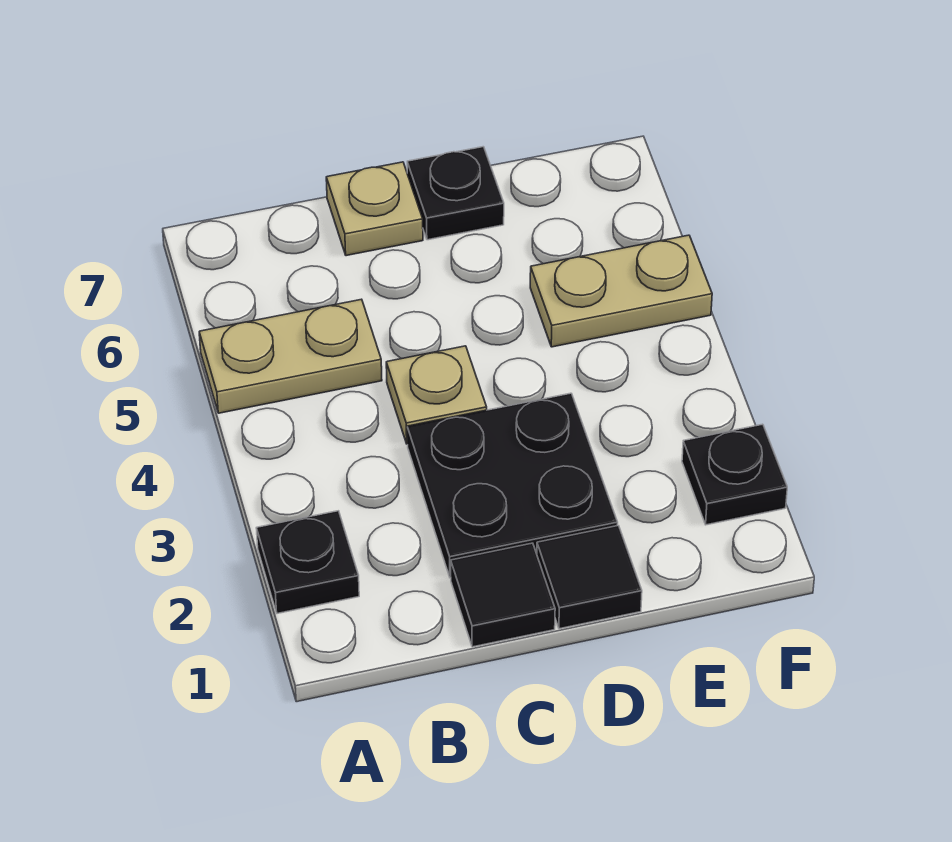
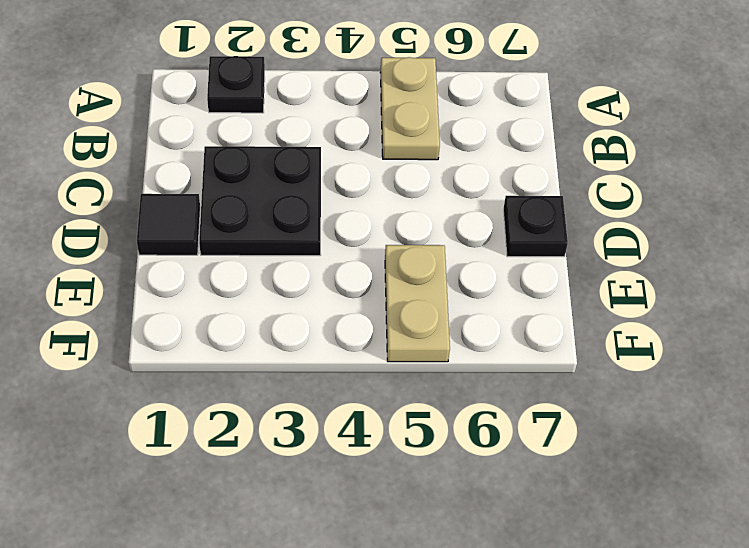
none -> black 1x1 tile [451,543,555,647]
none -> tan 1x1 plate [386,346,487,444]

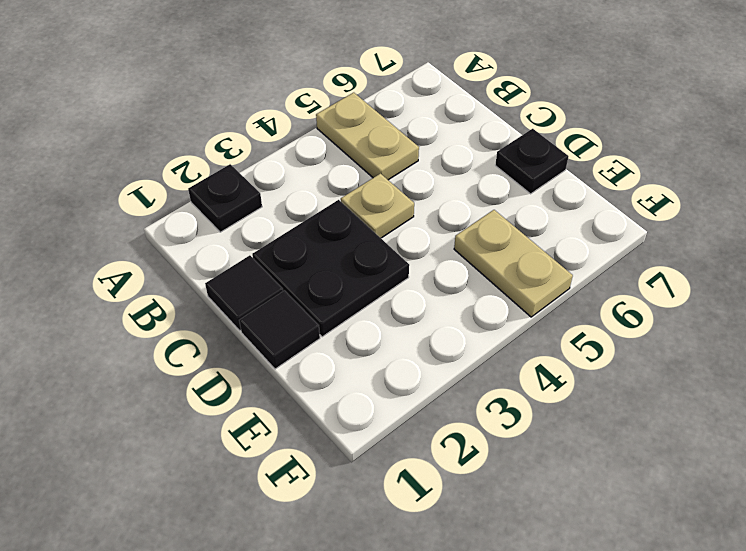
none -> tan 1x1 plate [326,162,423,256]
none -> black 1x1 plate [682,424,787,525]

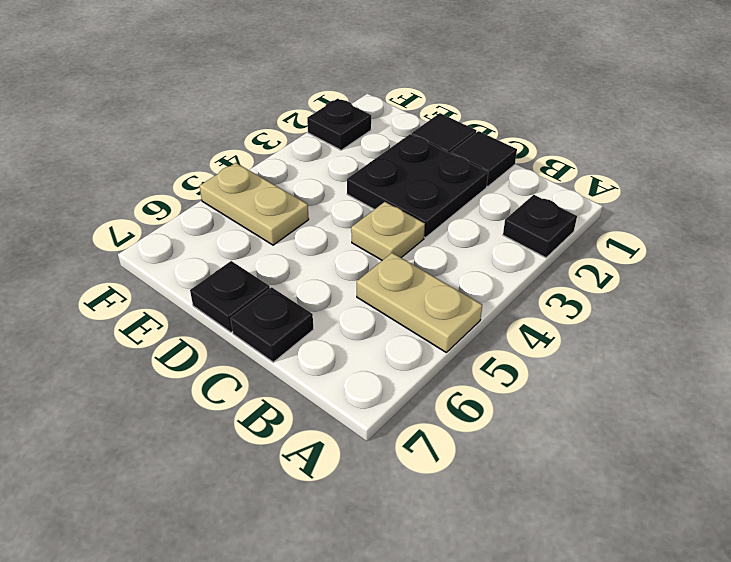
black 1x1 plate [231,287,313,362] -> tan 1x1 plate [326,162,423,256]

